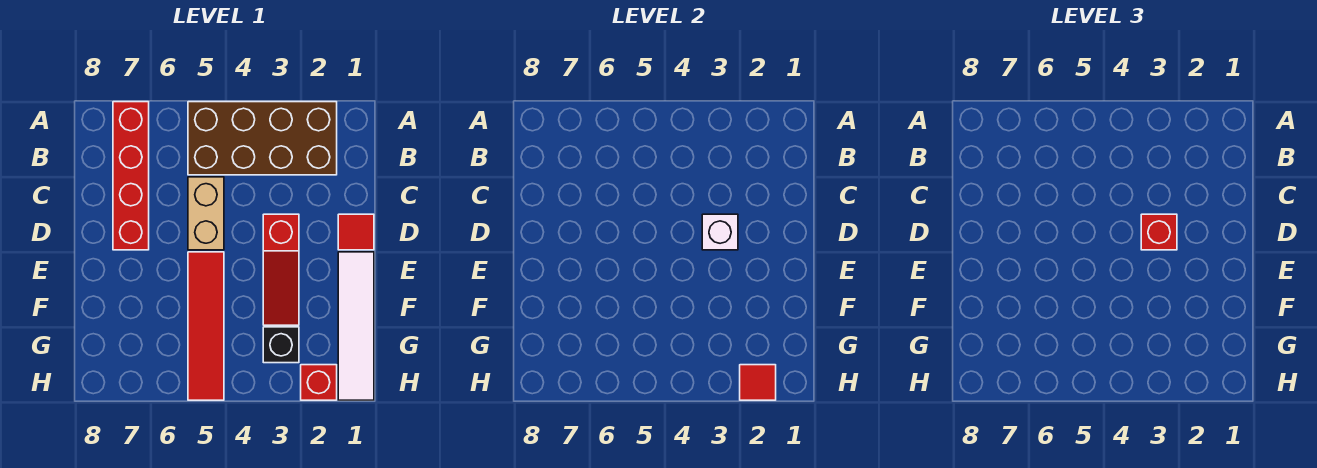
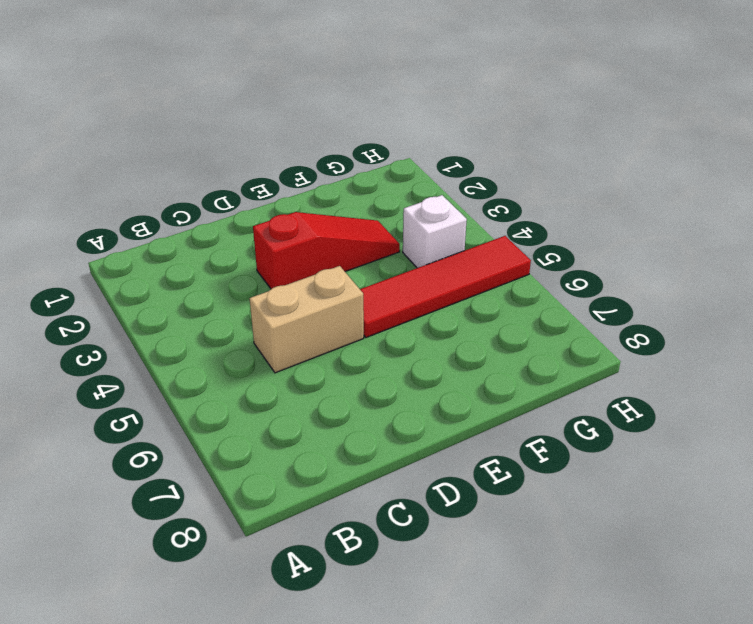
white 1x1 brick [403,195,467,268] -> white 1x1 brick moved to [702,214,738,250]
none -> brown 2x4 brick [188,102,337,175]
none -> red 1x4 brick [113,102,149,250]
none -> red 1x1 tile [338,214,374,250]

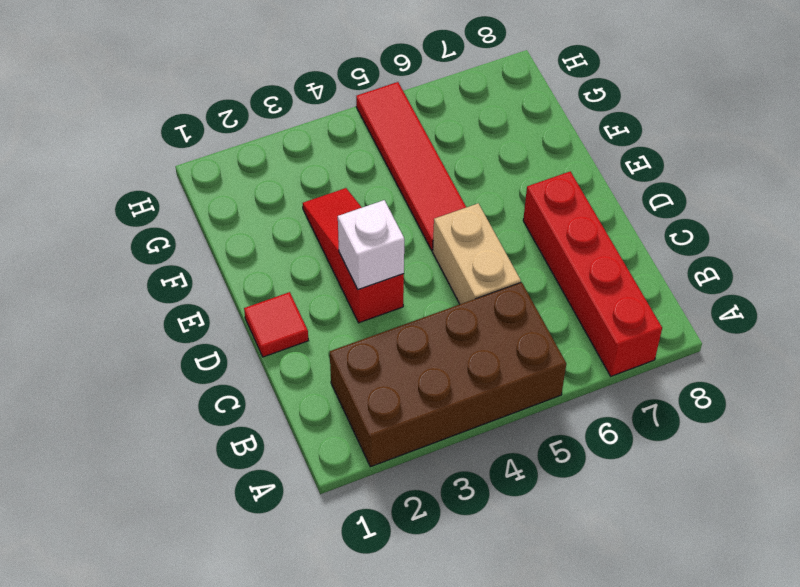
none -> white 1x4 tile [338,252,374,400]
none -> black 1x1 brick [263,327,299,363]
none -> red 1x1 brick [301,365,337,400]

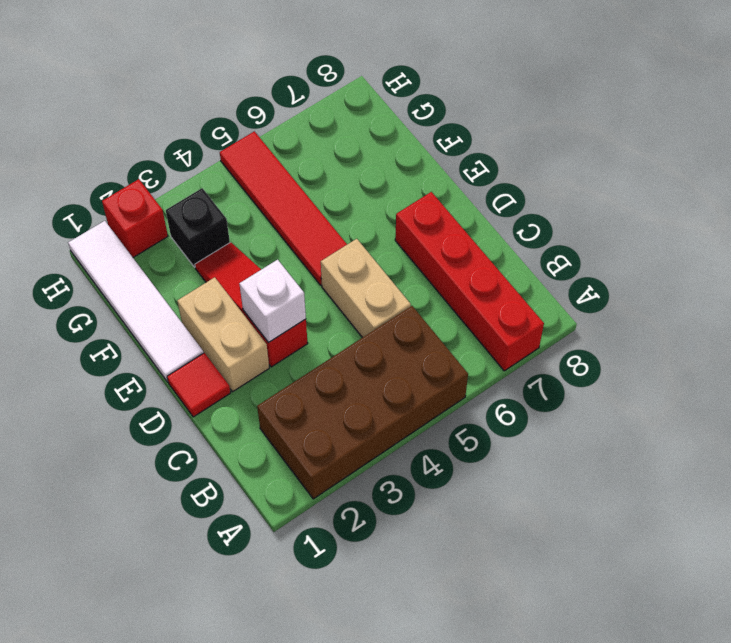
tan 1x2 brick [177,277,269,392] -> none
none -> red 1x1 tile [740,365,776,400]
none -> red 1x1 brick [1141,214,1177,250]

